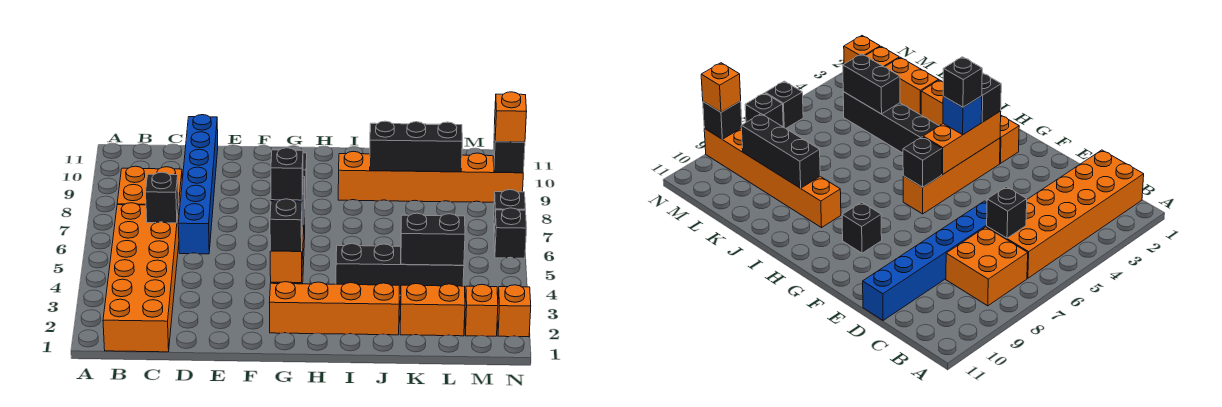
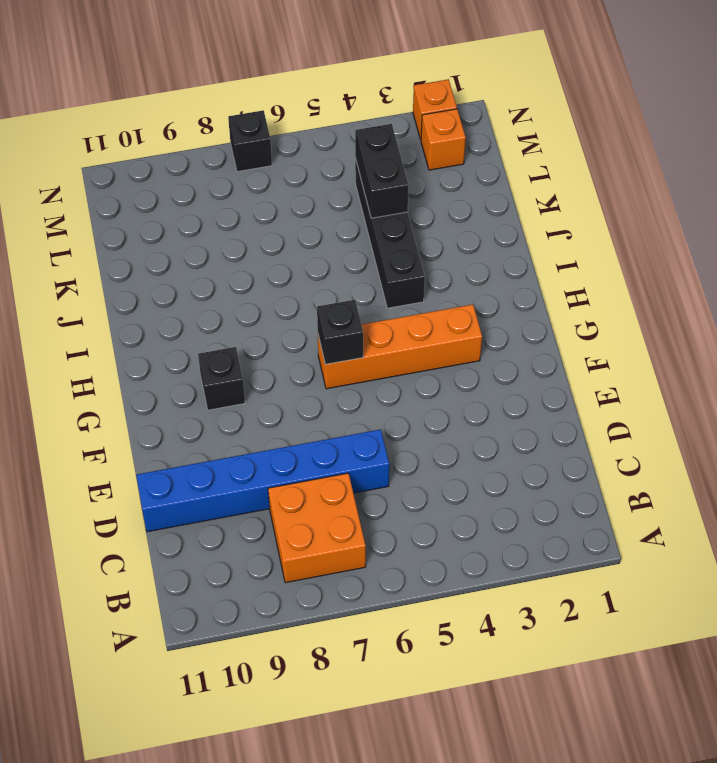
none -> orange 2x6 brick [103,203,179,352]
none -> orange 1x4 brick [269,282,399,335]
none -> orange 1x6 brick [338,151,523,202]

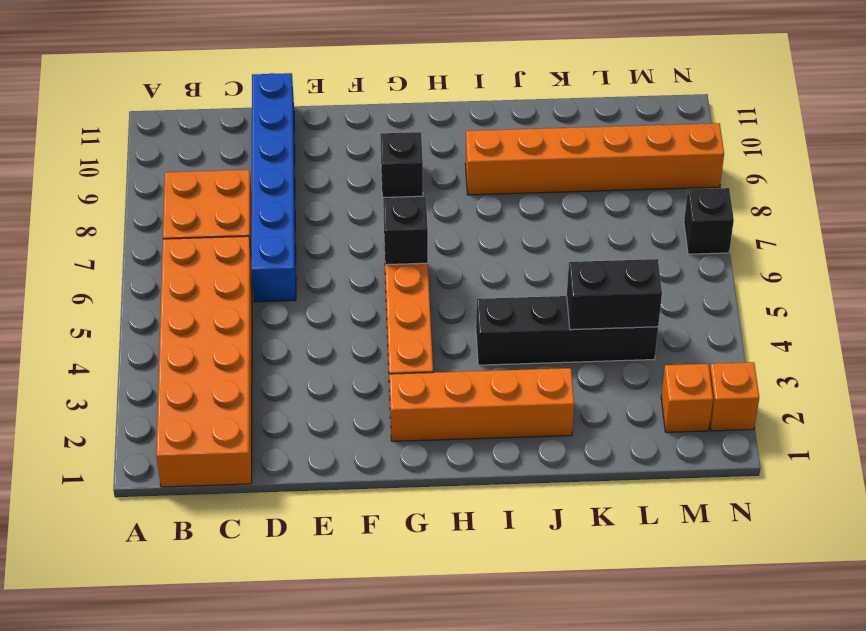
none -> orange 1x2 brick [400,284,465,336]
none -> black 1x1 brick [494,208,527,258]
none -> black 1x1 brick [146,172,179,223]

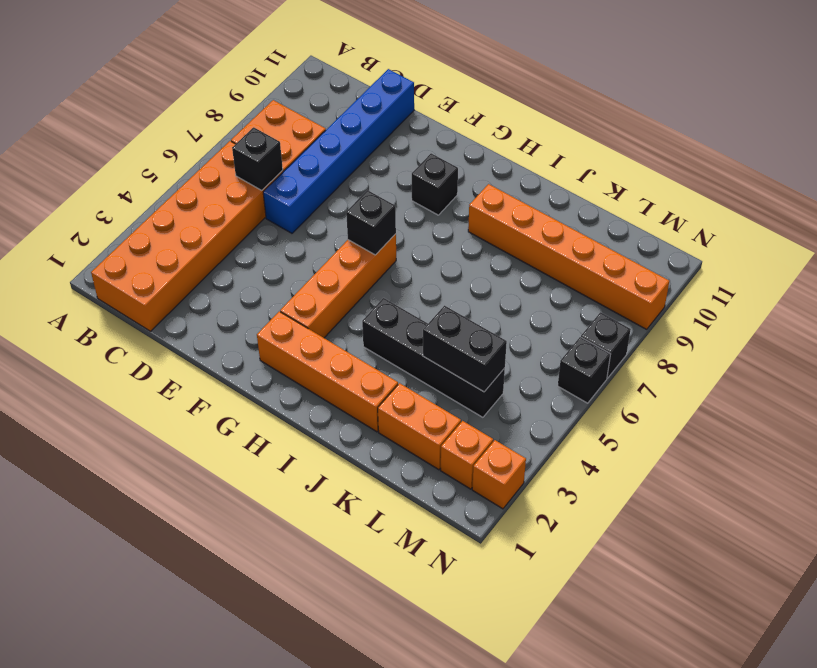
none -> orange 1x3 brick [270,195,304,283]
none -> black 1x3 brick [370,121,462,172]
none -> black 1x1 brick [493,126,525,173]

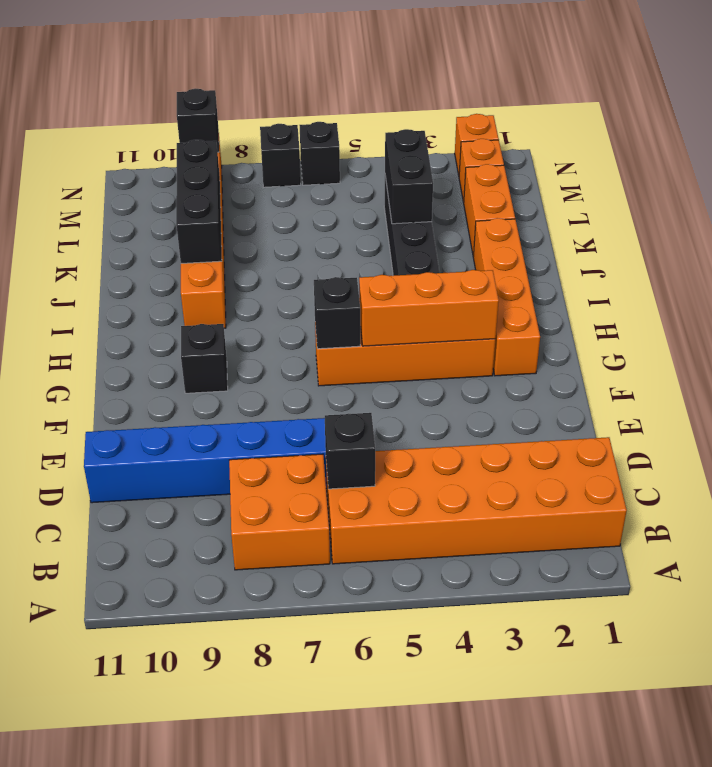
none -> black 1x1 brick [270,199,302,251]
none -> blue 1x1 brick [943,96,982,135]
none -> orange 1x1 brick [494,92,527,142]

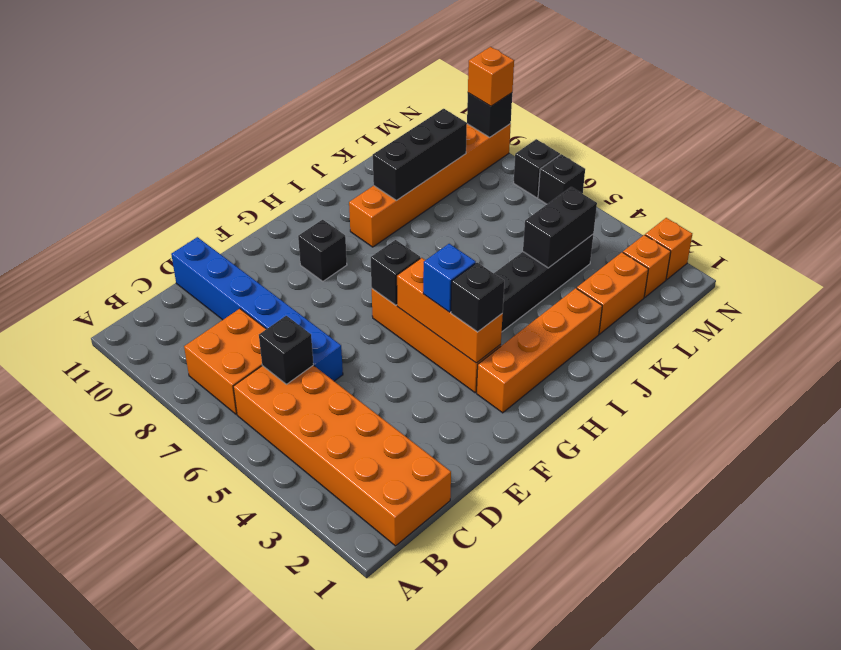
none -> black 1x1 brick [271,148,303,200]

